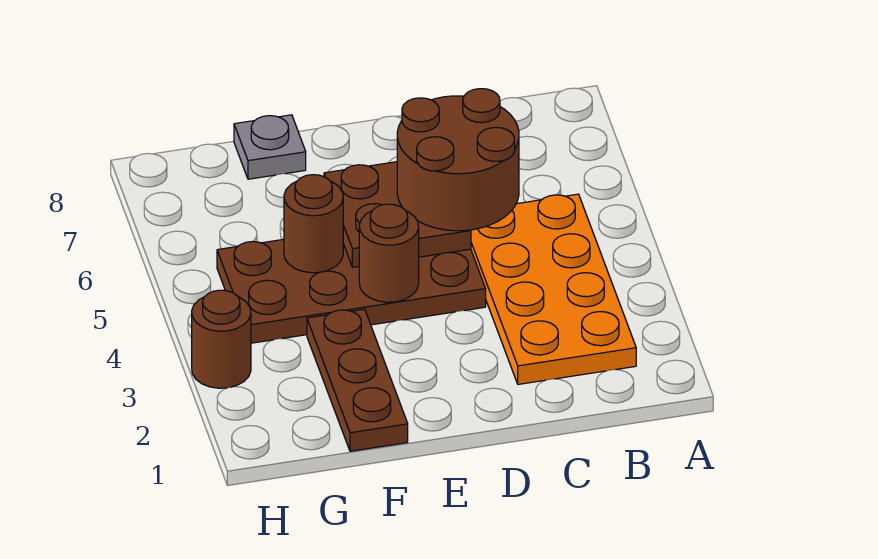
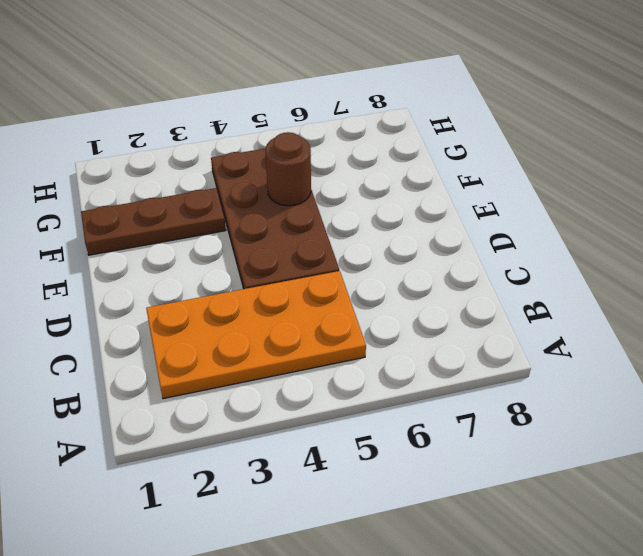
none -> grey 1x1 plate [234,115,306,179]
none -> brown 1x1 round brick [192,290,251,388]

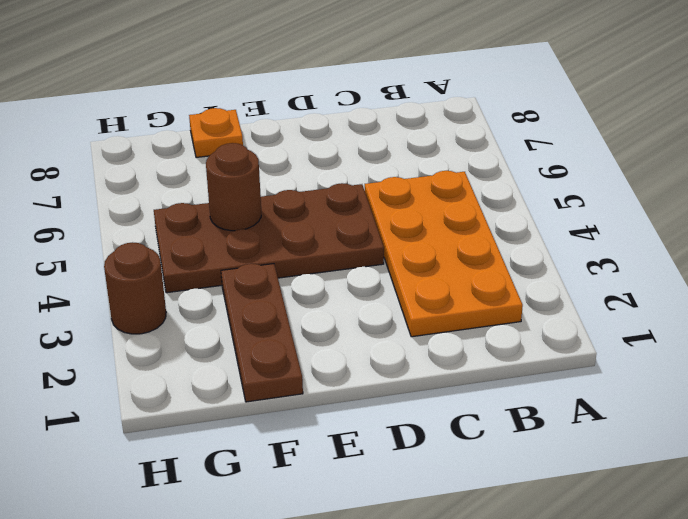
orange 1x1 plate [189,108,243,158] -> grey 1x1 plate [234,115,306,179]
none -> brown 2x2 plate [324,162,471,267]
none -> brown 1x1 round brick [359,204,419,302]

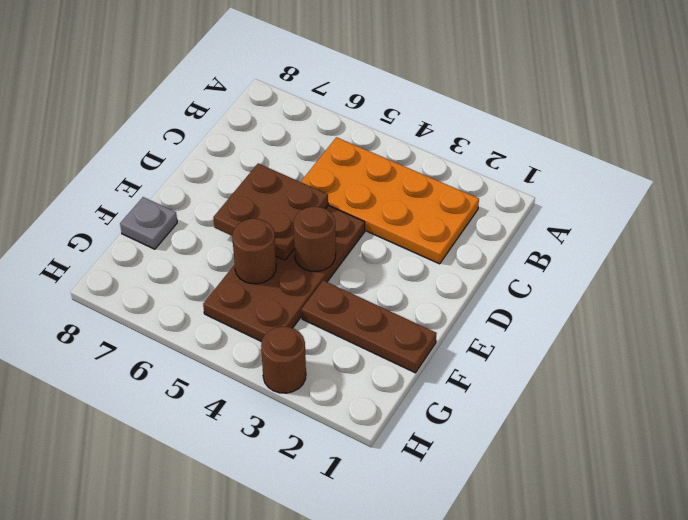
none -> brown 2x2 round brick [397,89,519,231]

